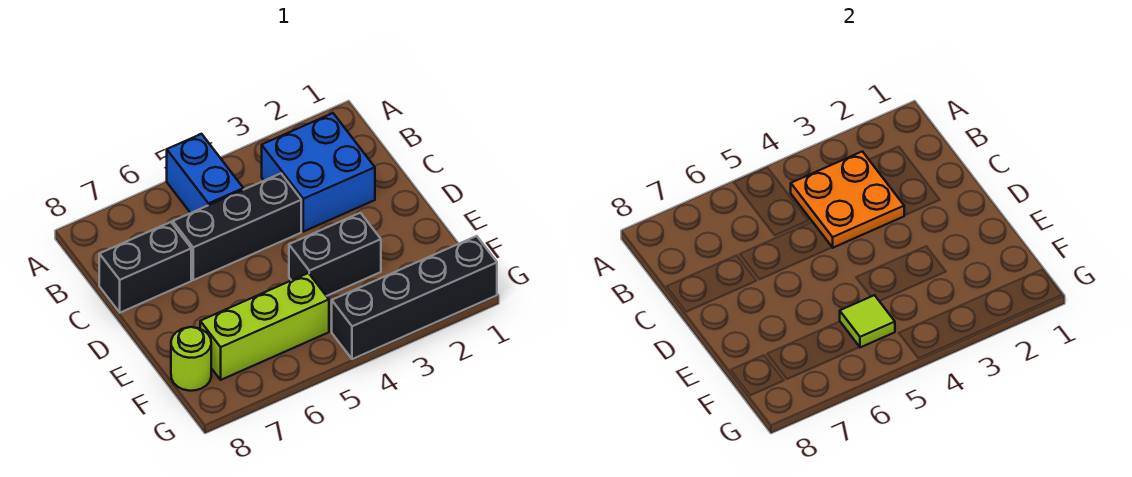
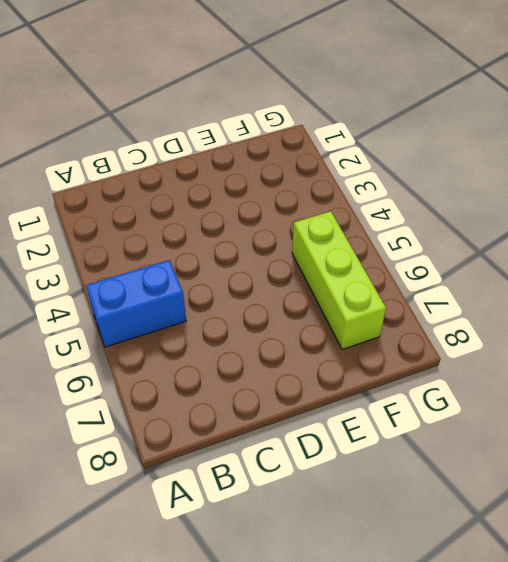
none -> blue 2x2 brick [262,113,375,232]
none -> black 1x3 brick [173,173,301,280]

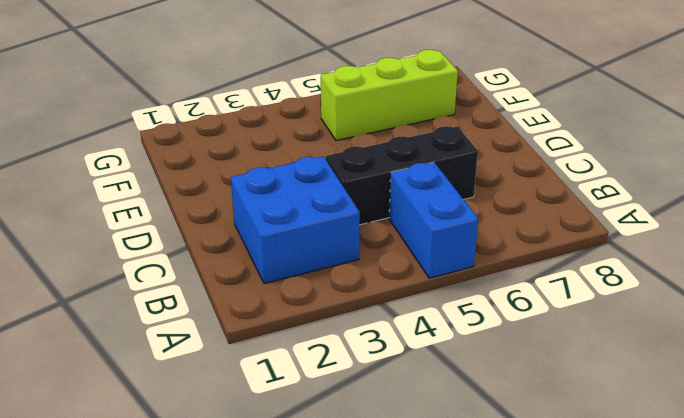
none -> black 1x2 brick [99,222,191,313]
none -> black 1x2 brick [289,213,381,296]

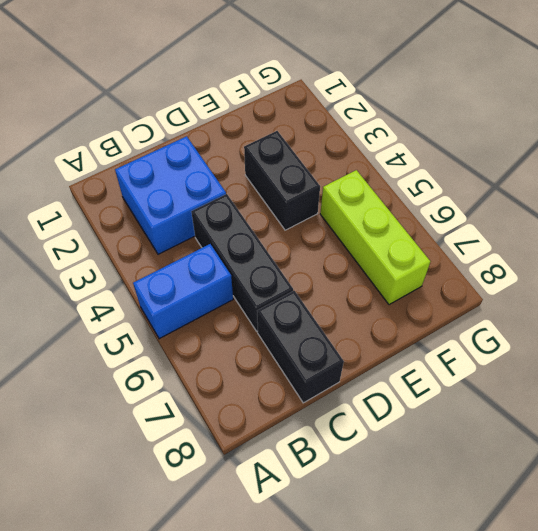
none -> lime 1x1 round brick [171,327,211,391]
none -> black 1x4 brick [332,236,497,359]

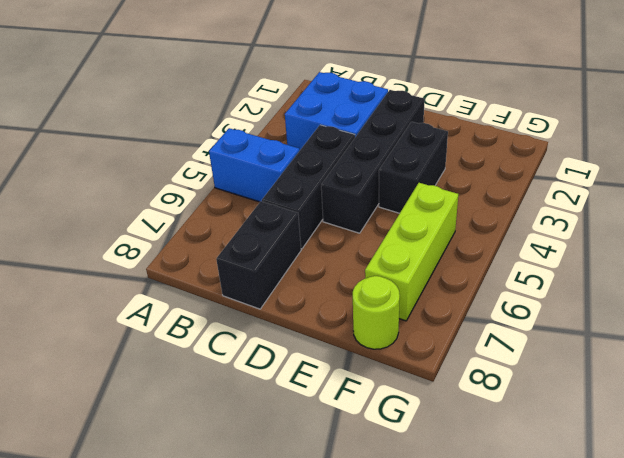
black 1x4 brick [321,90,425,233] -> black 1x4 brick moved to [332,236,497,359]
none -> orange 2x2 plate [791,151,904,248]
none -> lime 1x1 tile [840,295,895,348]

